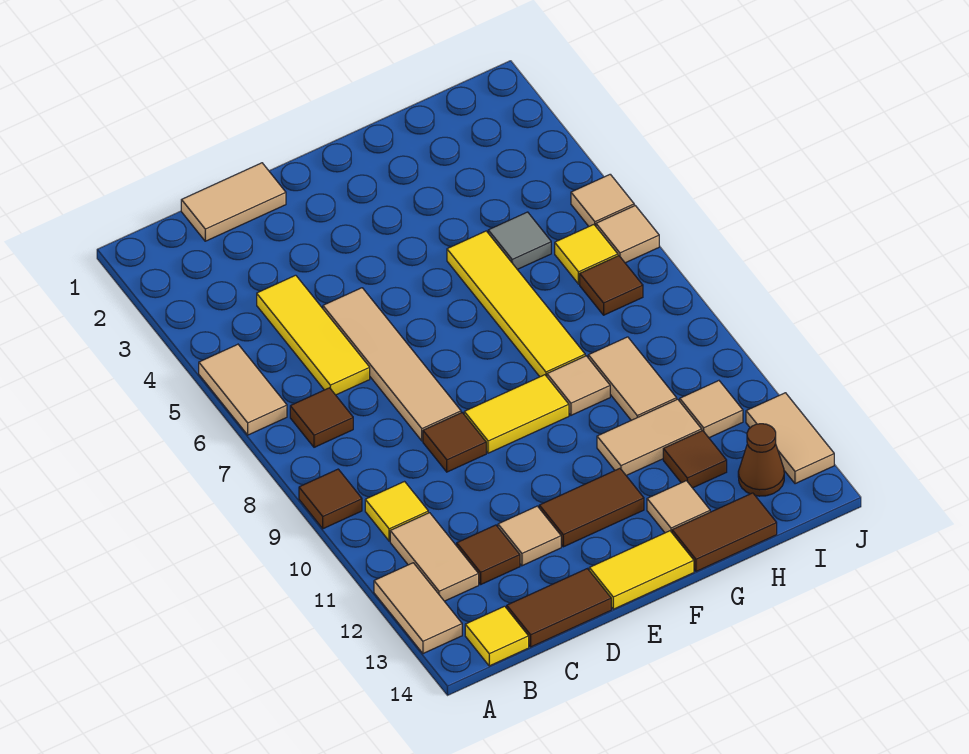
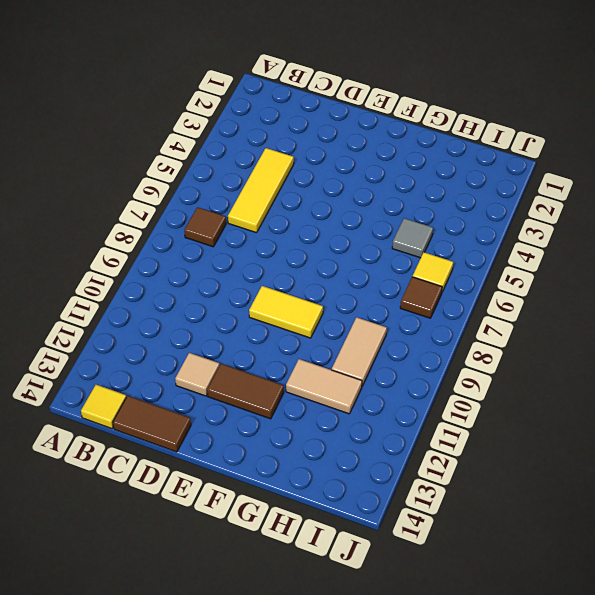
none -> tan 1x2 tile [199,344,287,435]
none -> brown 1x1 tile [299,469,362,529]
none -> tan 1x2 tile [374,563,462,654]
none -> yellow 1x1 tile [365,482,428,541]

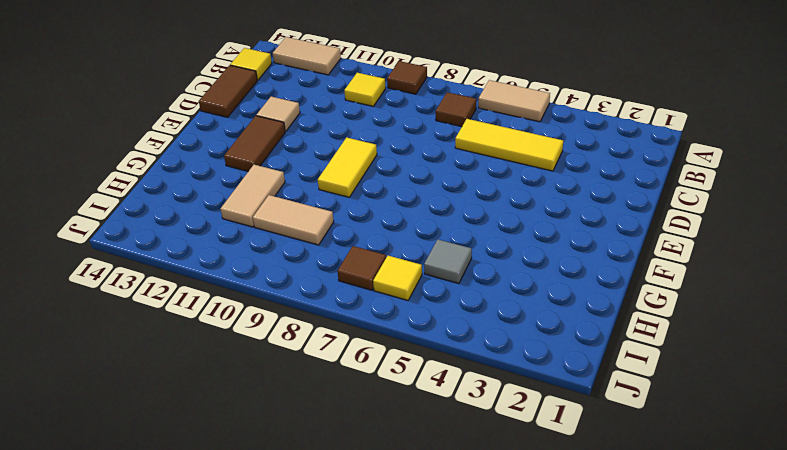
none -> tan 1x2 tile [390,513,479,601]
none -> tan 1x2 tile [181,163,286,241]
none -> brown 1x1 tile [457,525,520,584]
none -> tan 1x4 tile [323,288,461,441]

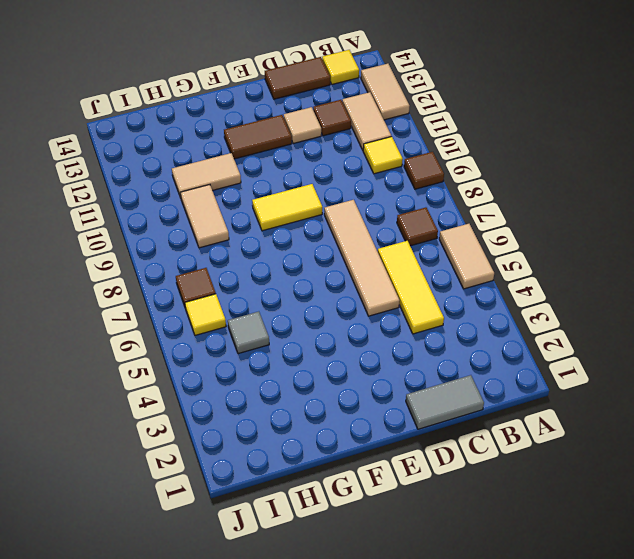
grey 1x2 tile [406,375,484,429] -> tan 1x2 tile [181,163,286,241]
none -> brown 1x1 tile [423,413,486,472]
none -> yellow 1x2 tile [589,531,694,609]
none -> yellow 1x4 tile [447,231,585,377]
none -> tan 1x1 tile [547,356,610,415]

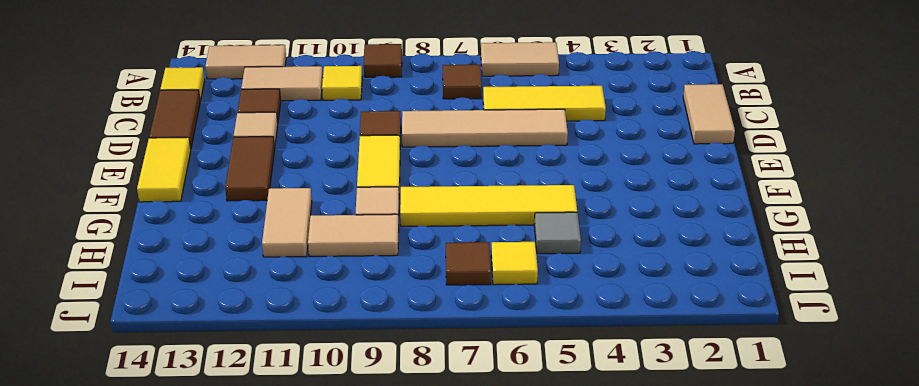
none -> tan 1x1 tile [647,481,710,533]
none -> brown 1x2 tile [672,493,777,571]
none -> brown 1x1 tile [663,431,727,488]
none -> tan 1x1 tile [680,381,743,438]

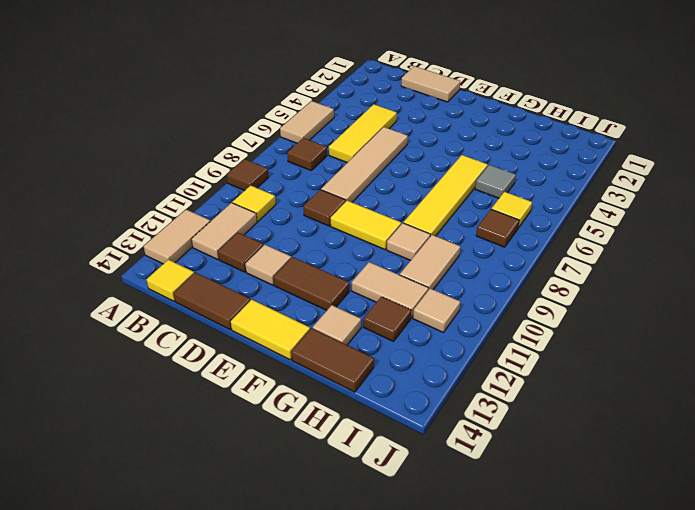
none -> brown 1x1 cone [738,424,784,496]
none -> tan 1x1 tile [571,174,634,226]
none -> tan 1x1 tile [596,206,659,263]
none -> tan 1x2 tile [746,393,834,484]

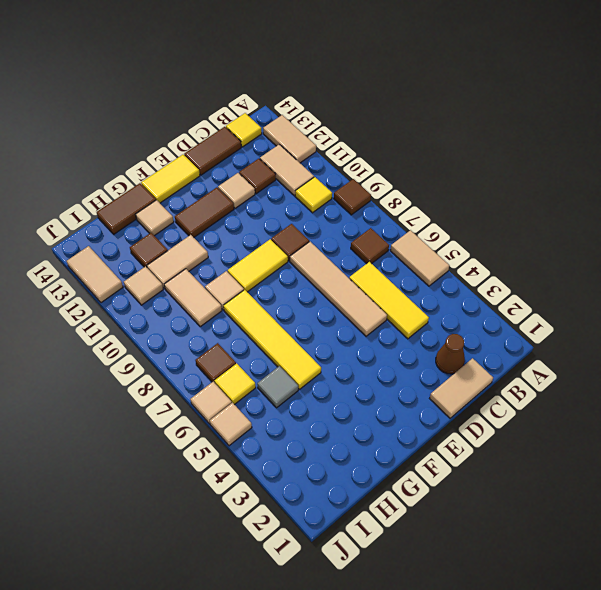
brown 1x1 cone [436,334,465,374] -> brown 1x1 cone moved to [738,424,784,496]

